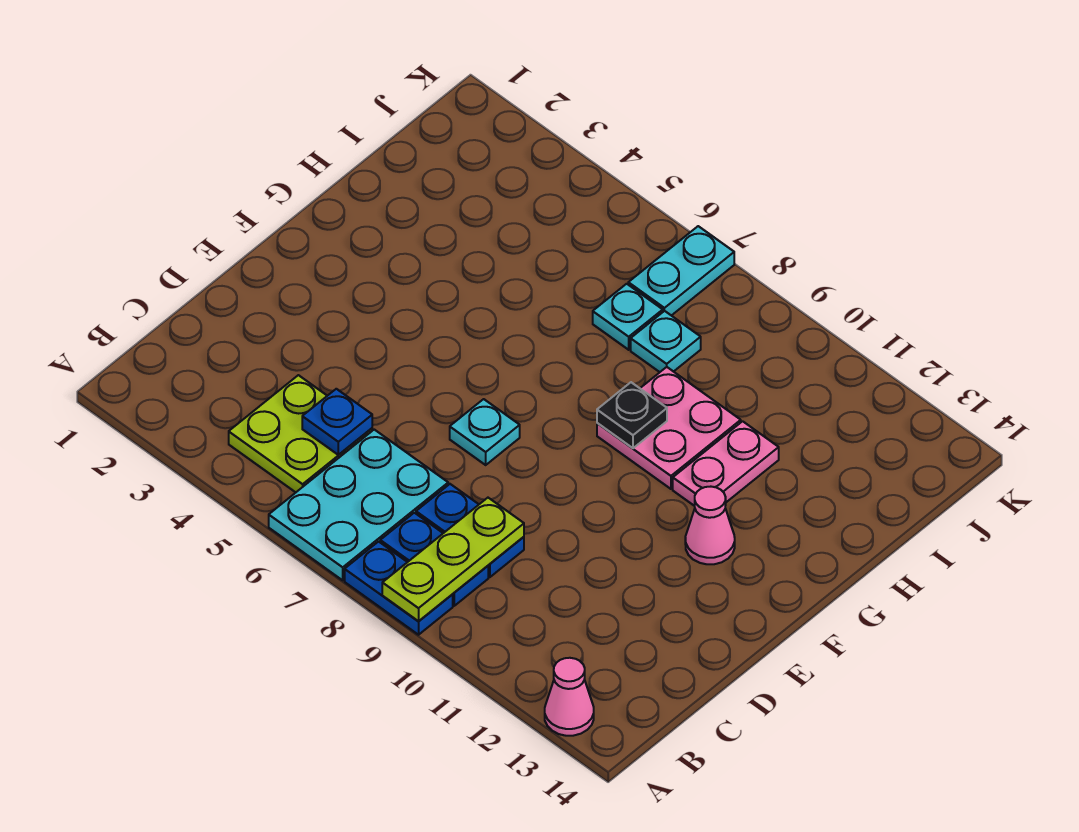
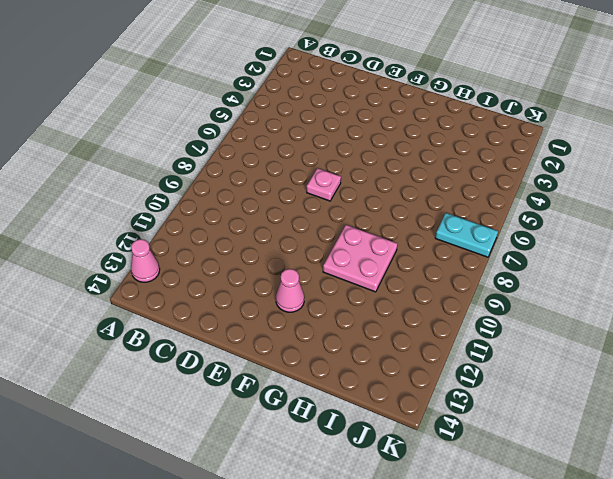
pink 1x1 plate [307,168,341,201] -> cyan 1x1 plate [450,399,520,465]
none -> cyan 2x3 plate [269,430,448,580]
none -> blue 1x2 plate [345,542,453,635]
none -> lime 2x2 plate [229,375,372,492]

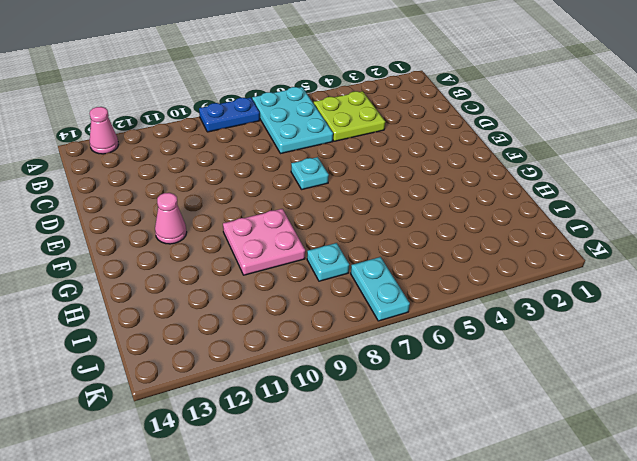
none -> blue 1x2 plate [380,513,488,606]
none -> blue 1x2 plate [416,484,524,577]
none -> pink 1x2 plate [673,421,779,506]

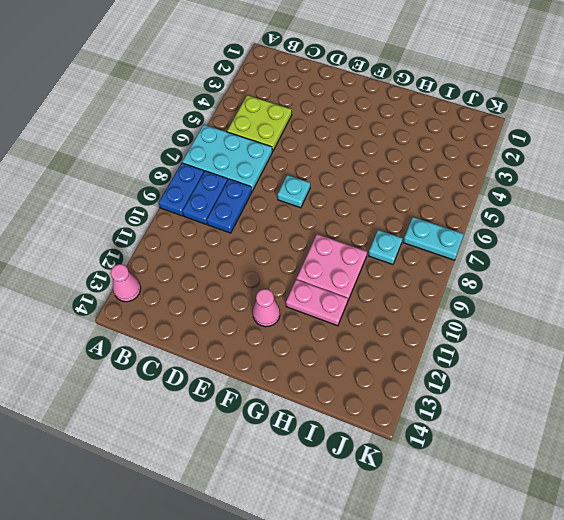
none -> cyan 1x1 plate [593,284,663,350]
none -> lime 1x3 plate [382,498,524,621]
none -> blue 1x1 plate [302,389,372,455]

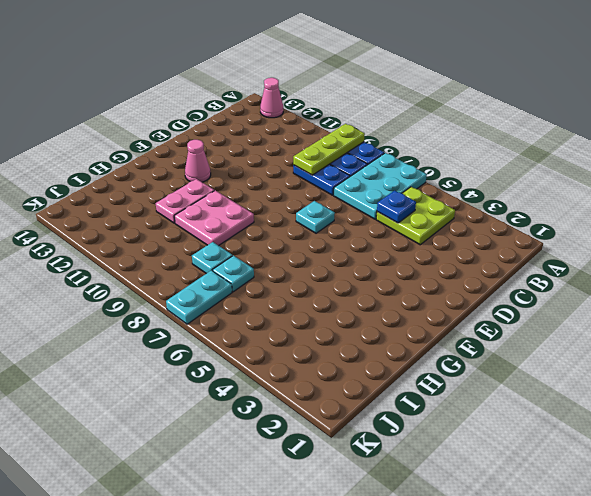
none -> black 1x1 plate [597,382,667,448]

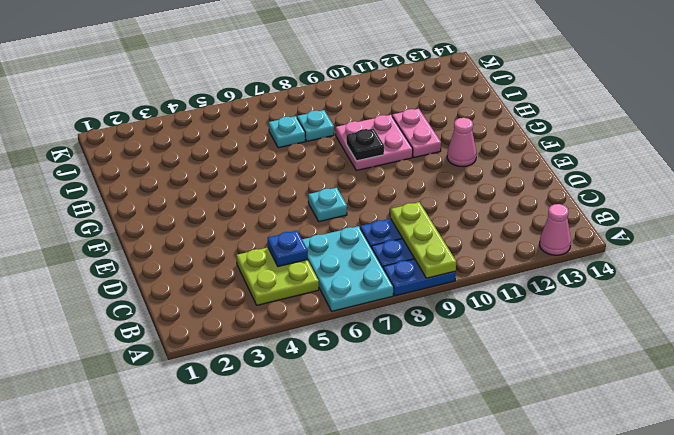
none -> cyan 1x2 plate [628,226,734,316]

